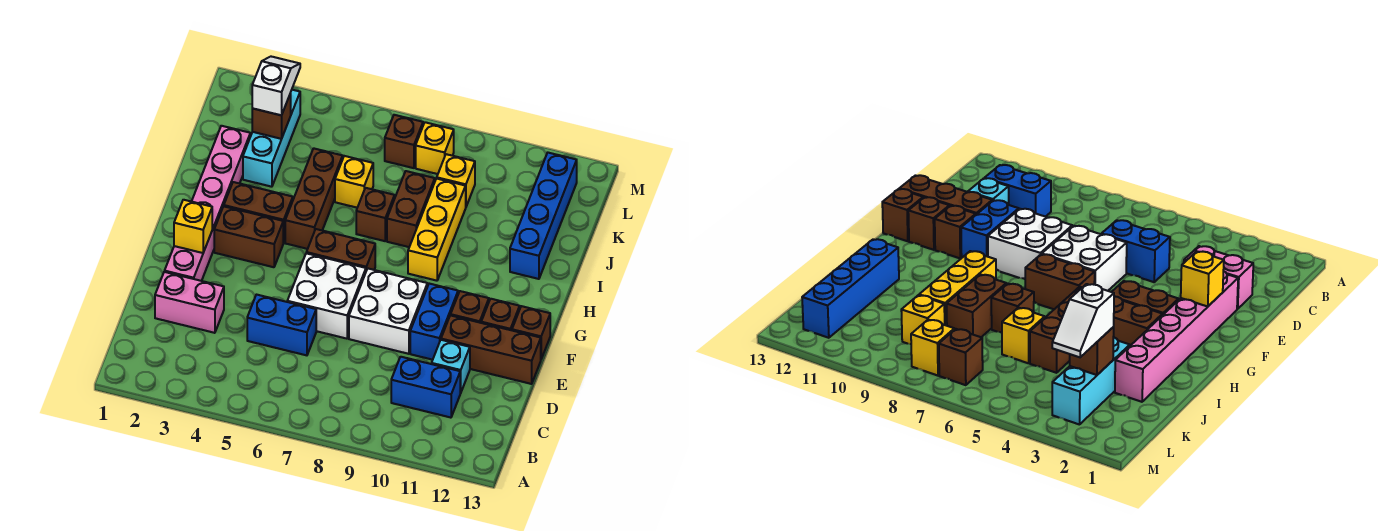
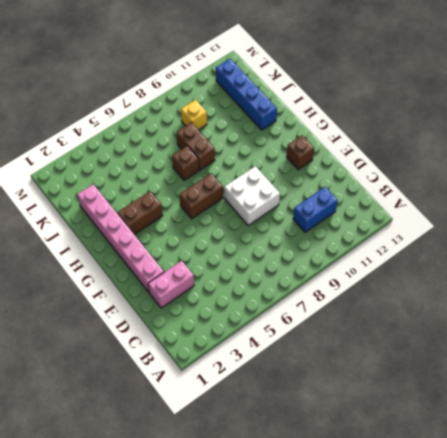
none -> blue 1x2 brick [247,295,316,355]
none -> cyan 1x1 brick [432,340,470,393]
none -> white 2x2 brick [287,253,366,339]

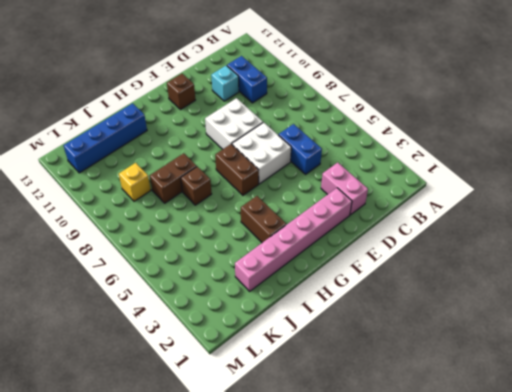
none -> blue 1x2 brick [410,284,458,360]
none -> brown 1x3 brick [441,315,541,384]
none -> brown 1x1 brick [451,291,489,323]

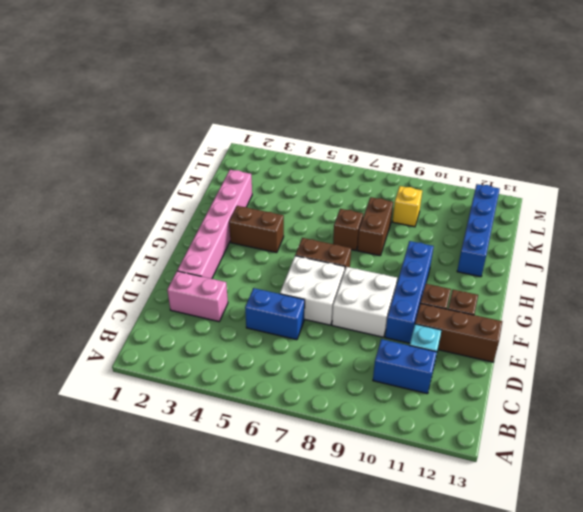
blue 1x4 brick [385,241,434,343] -> blue 1x2 brick [410,284,458,360]
none -> brown 1x1 brick [512,306,550,359]
none -> brown 1x2 brick [214,206,283,267]
none -> brown 1x3 brick [285,148,343,249]

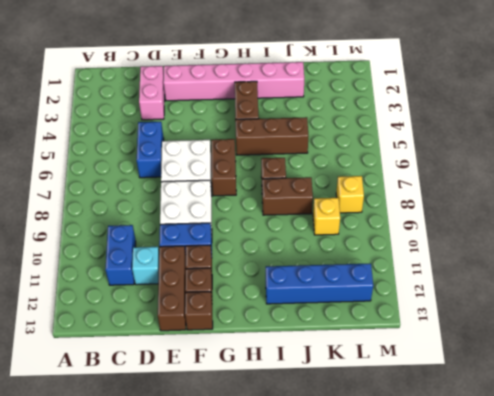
none -> brown 1x2 brick [214,206,283,267]
none -> yellow 1x3 brick [408,178,466,281]
none -> cyan 1x3 brick [243,90,300,187]

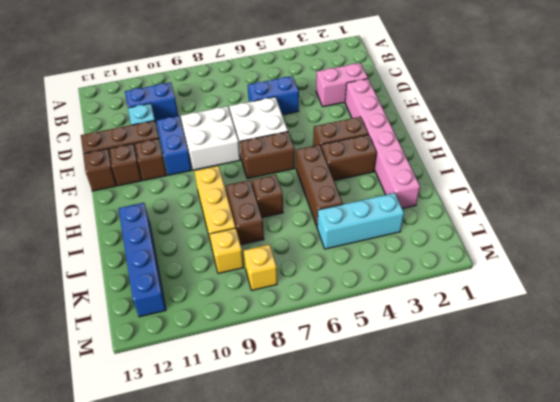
cyan 1x3 brick [317,193,404,249] -> cyan 1x3 brick turned to [243,90,300,187]
none -> yellow 1x1 brick [335,156,373,208]
none -> brown 1x1 brick [385,115,423,168]
none -> yellow 1x1 brick [174,200,212,253]

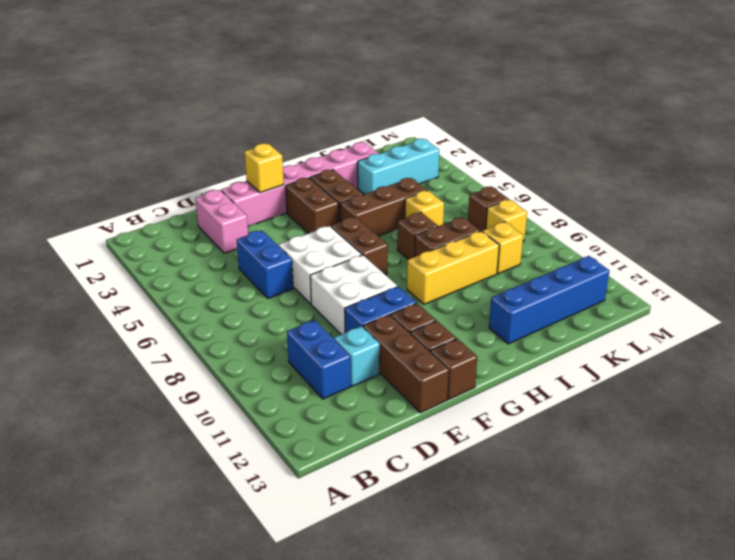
none -> brown 1x1 brick [252,93,291,139]
none -> white 1x2 slope [252,57,300,115]

